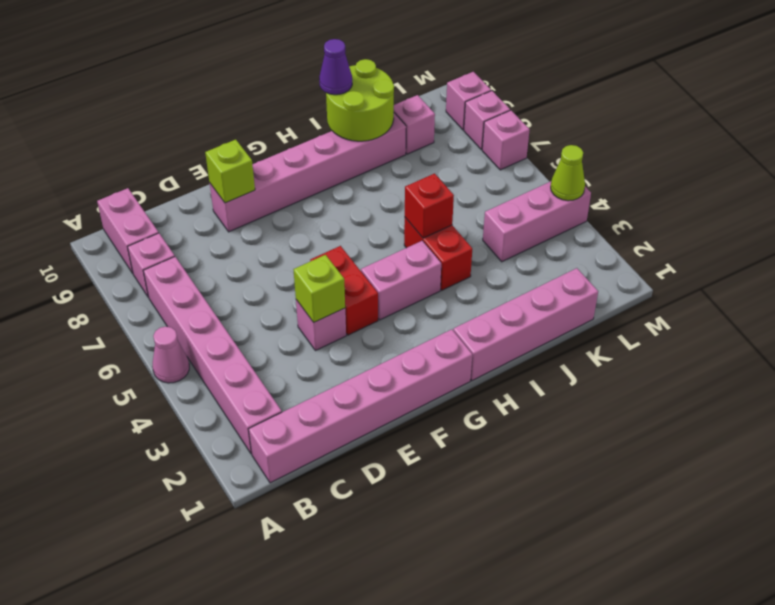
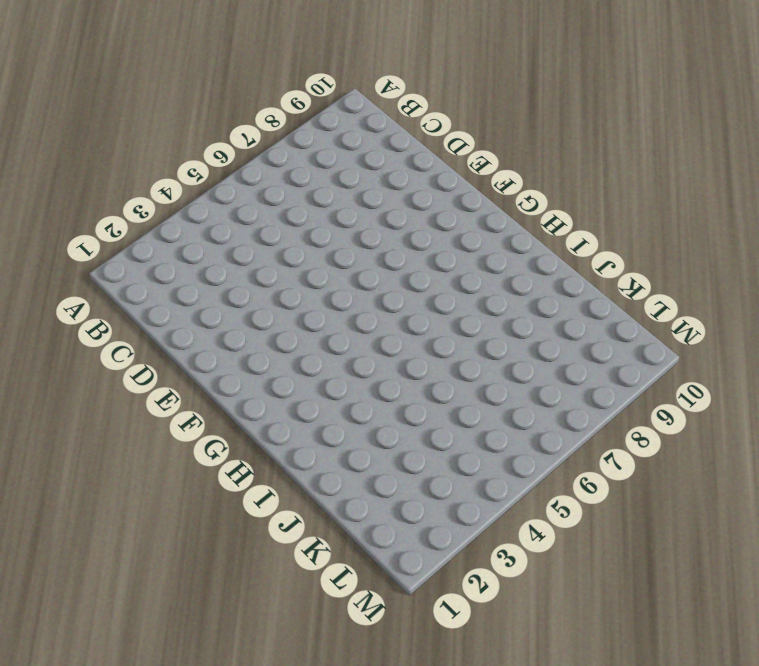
none -> pink 1x1 cone [152,327,189,383]
none -> pink 1x6 brick [249,329,472,483]
none -> pink 1x6 brick [143,257,282,454]

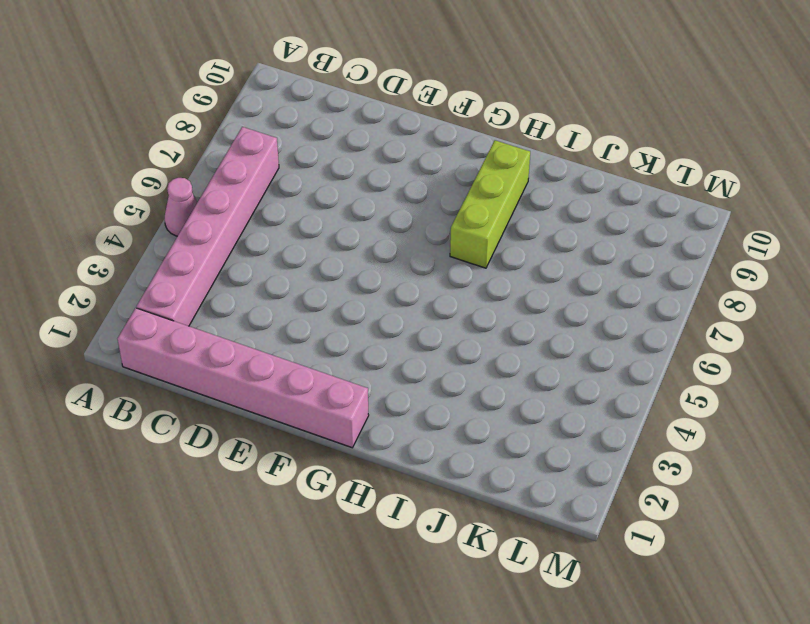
lime 1x3 brick [450,140,530,268] -> pink 1x6 brick [210,113,406,232]
none -> pink 1x1 brick [128,233,175,297]
none -> pink 1x2 brick [97,188,158,273]
none -> pink 1x1 brick [296,300,346,351]

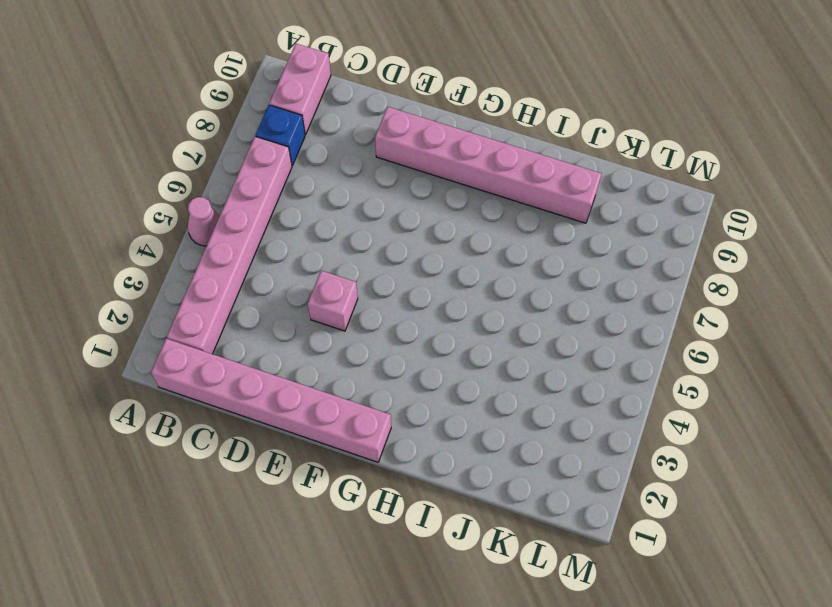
blue 1x1 brick [256,105,305,165] -> pink 1x1 brick [128,233,175,297]
none -> red 1x2 brick [310,246,378,335]
none -> pink 1x2 brick [361,241,441,320]
none -> pink 1x4 brick [453,268,598,381]

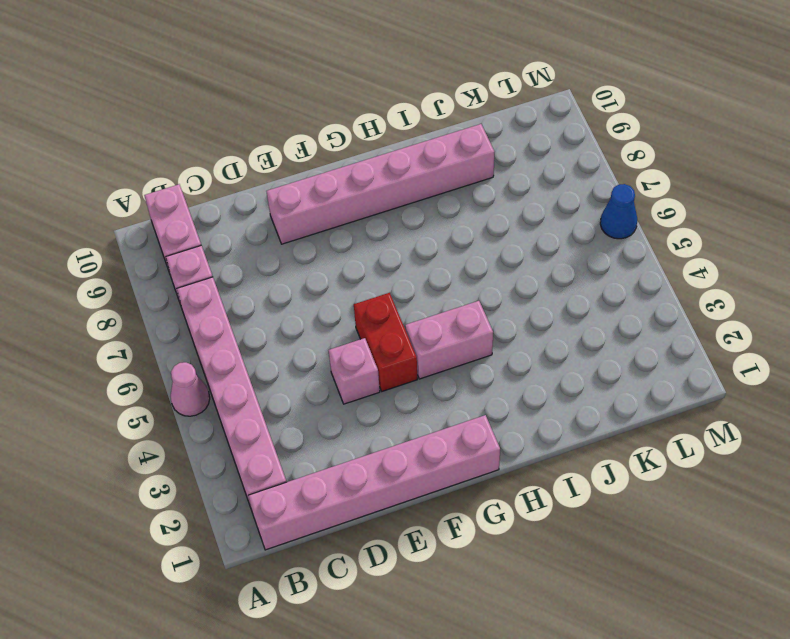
blue 1x1 cone [600,184,637,239] -> none
none -> pink 1x4 brick [453,268,598,381]
none -> red 1x2 brick [404,218,472,290]
none -> pink 1x3 brick [483,181,591,262]

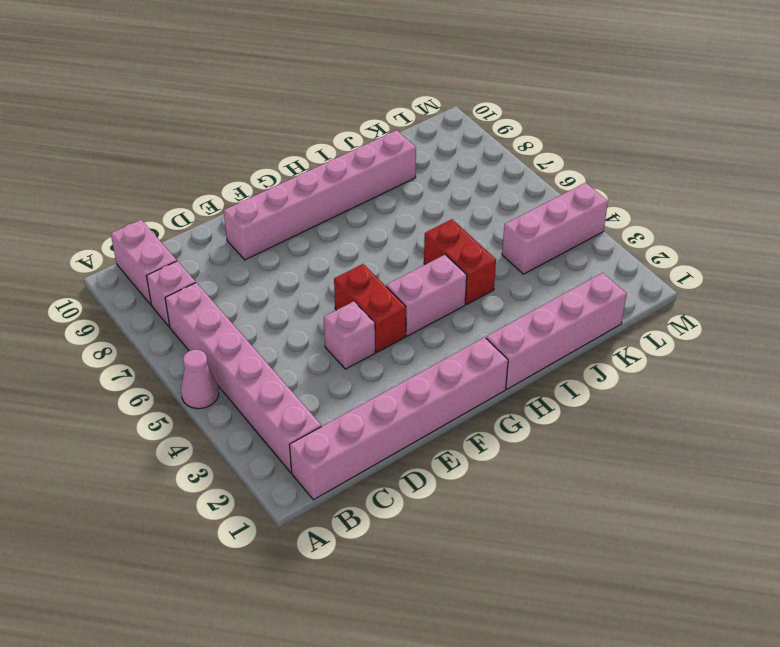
none -> pink 1x1 brick [394,95,435,154]
none -> pink 1x1 brick [482,110,530,170]
none -> pink 1x1 brick [464,91,510,150]

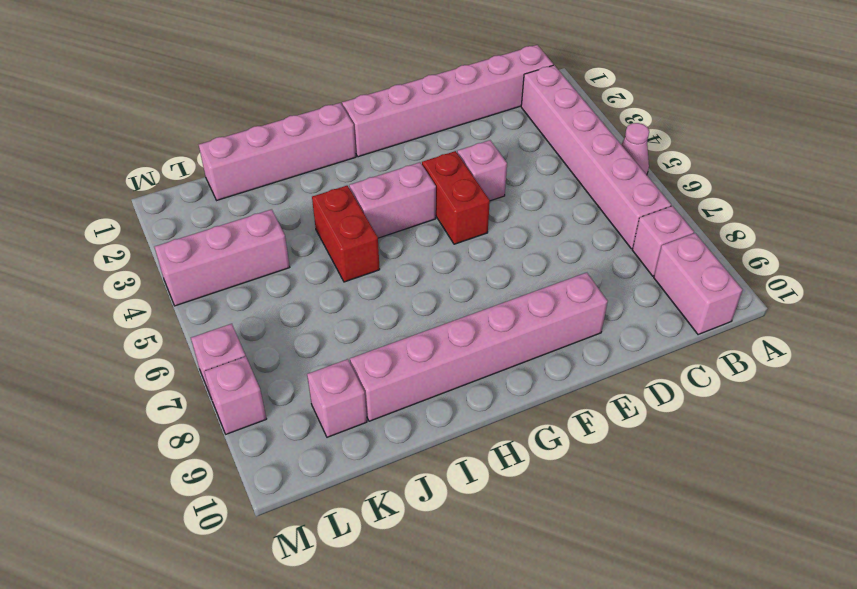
none -> pink 1x1 brick [446,72,491,130]
none -> lime 1x1 brick [293,255,345,322]
none -> lime 1x1 brick [205,140,255,203]

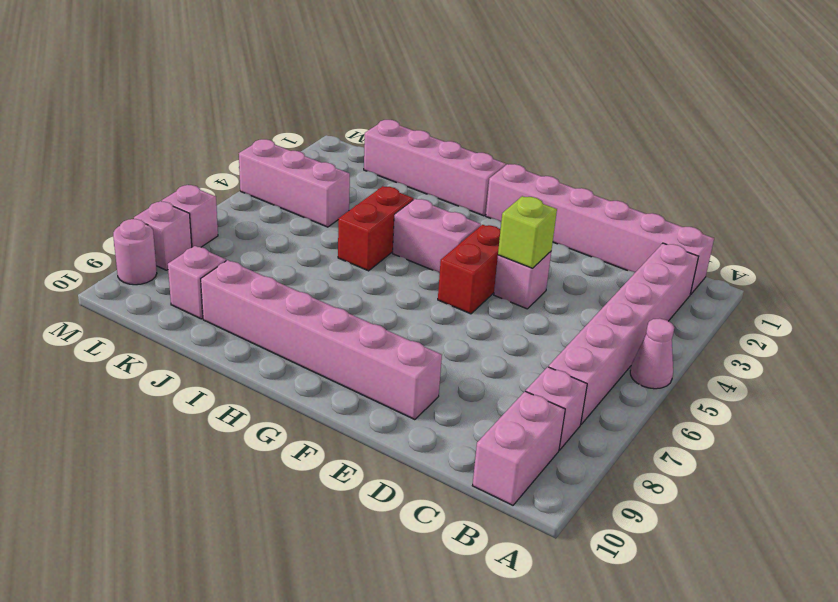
pink 1x1 round brick [113,219,157,285] -> pink 1x1 brick [446,72,491,130]
none -> lime 1x1 brick [205,140,255,203]
none -> red 1x1 brick [405,173,454,238]
none -> lime 2x2 round brick [326,59,394,141]

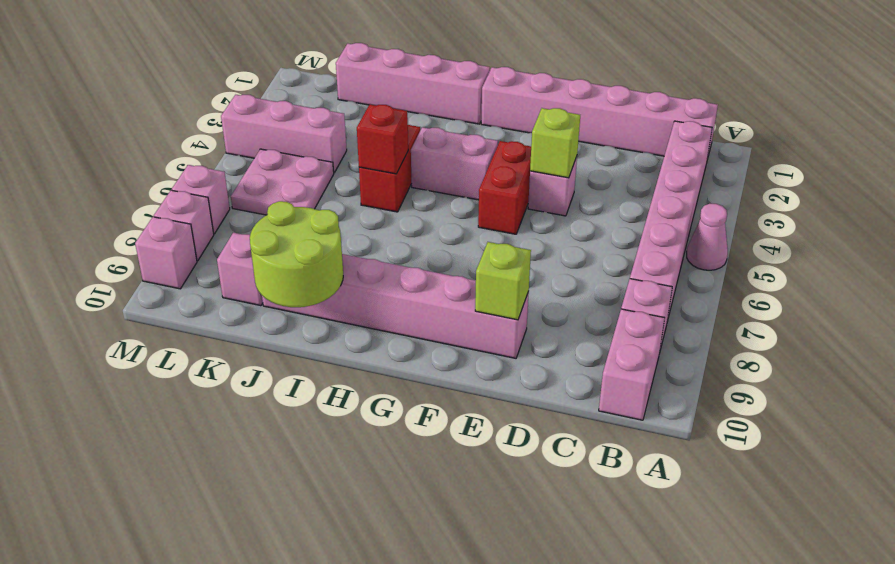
pink 2x2 plate [231,149,334,215] -> none
none -> lime 1x1 cone [551,145,585,201]
none -> purple 1x1 cone [319,39,352,95]

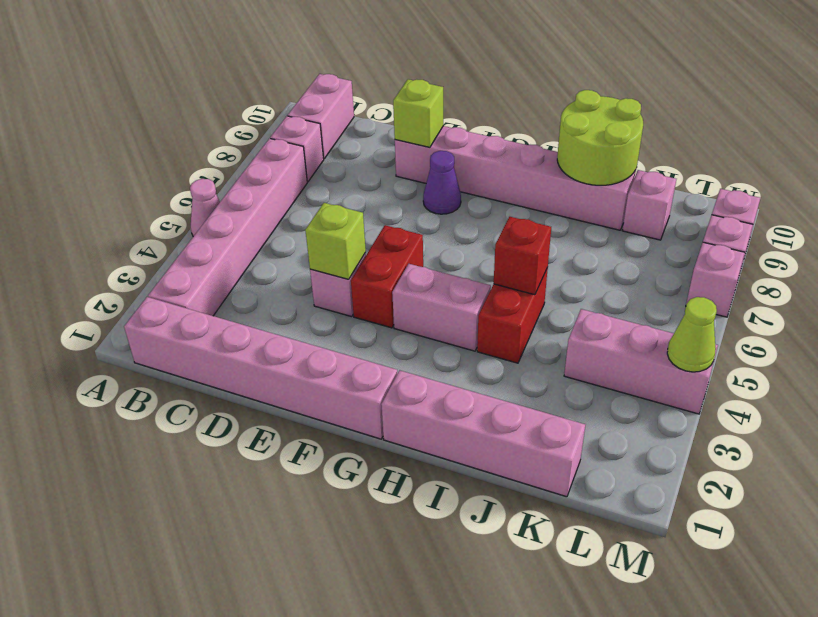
purple 1x1 cone [423,151,461,214] -> purple 1x1 cone moved to [319,39,352,95]

